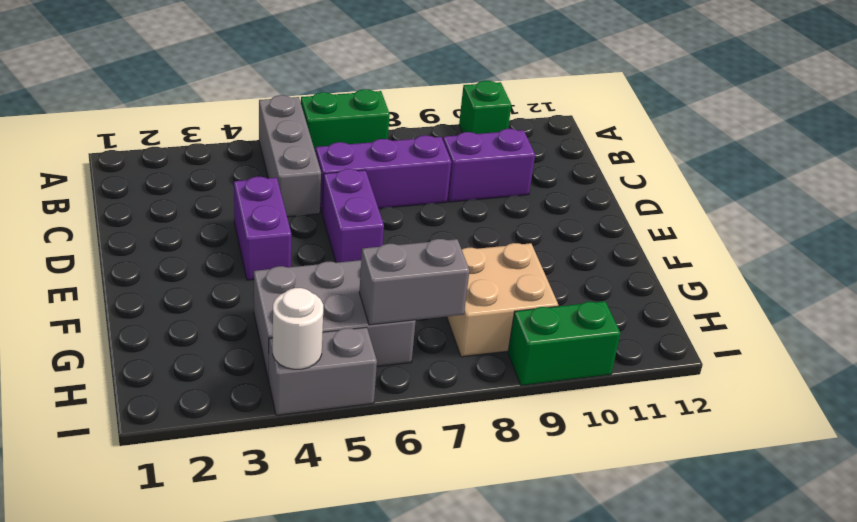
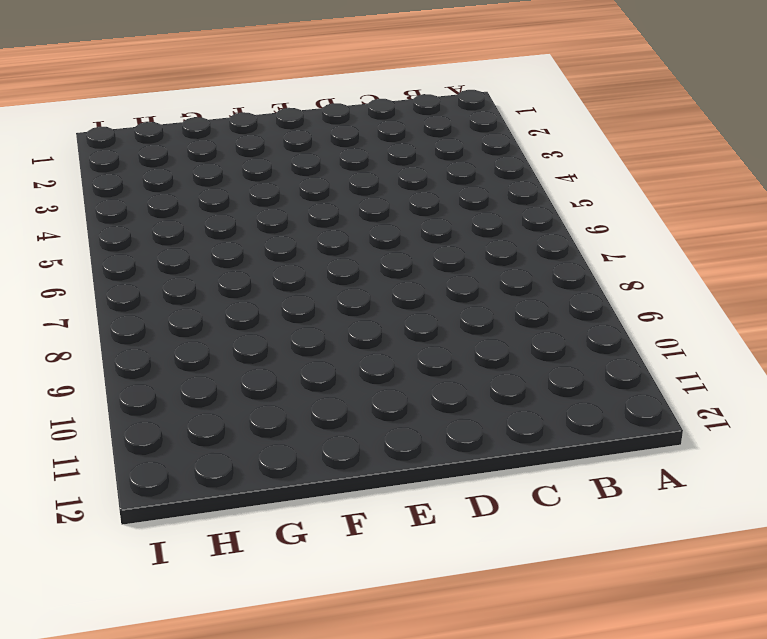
none -> grey 1x3 brick [259,95,321,217]
none -> green 1x2 brick [301,89,390,153]
none -> green 1x1 brick [459,81,511,134]

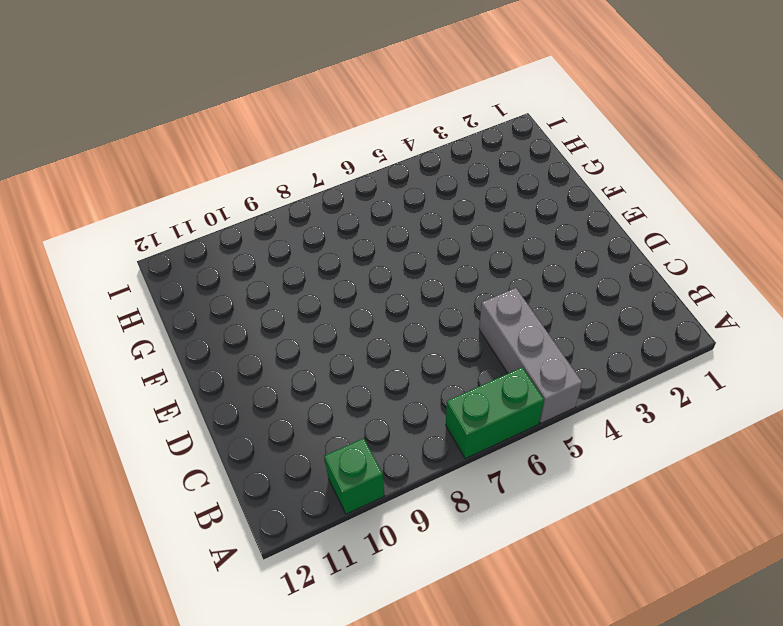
none -> purple 1x3 brick [316,135,451,212]
none -> purple 1x2 brick [443,129,535,202]
none -> purple 1x2 brick [234,177,291,280]

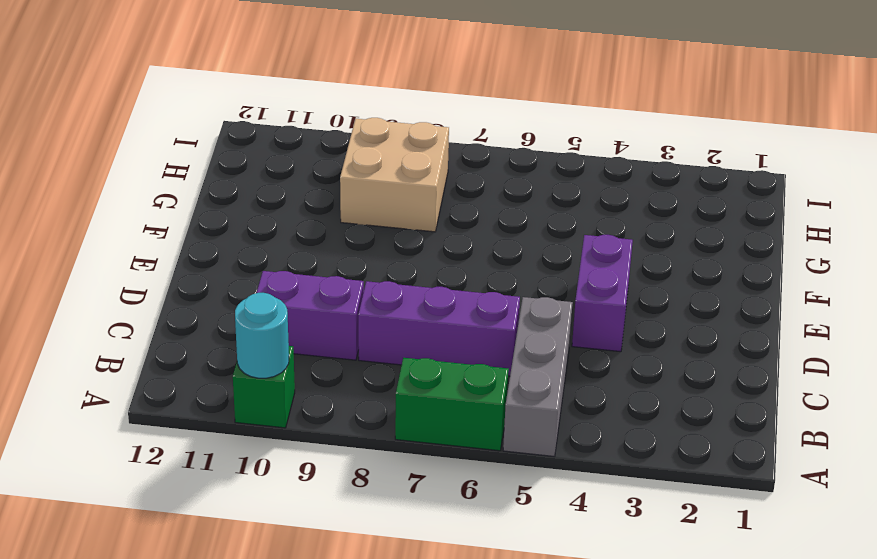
cyan 1x1 round brick [235,293,289,378] -> none
none -> purple 1x2 brick [322,169,384,263]
none -> grey 2x3 brick [254,260,416,379]
none -> grey 1x2 brick [269,327,377,415]

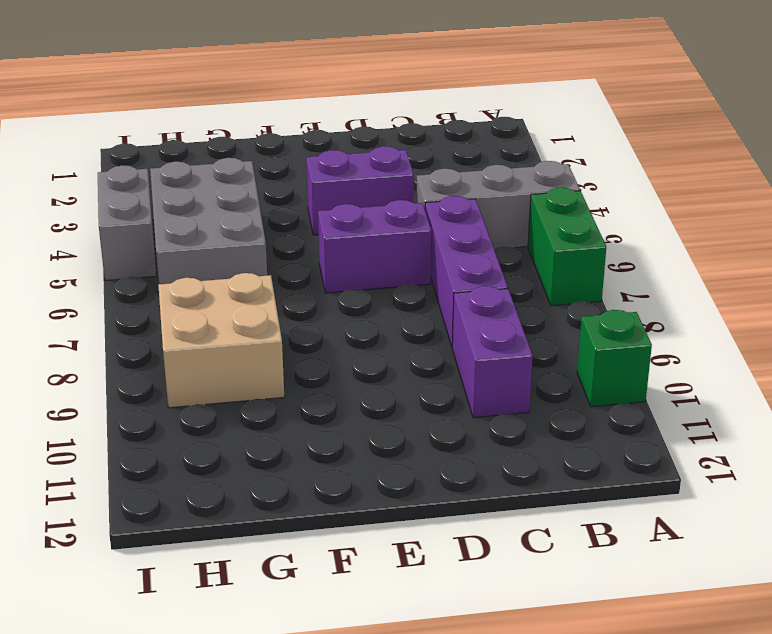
none -> green 1x2 brick [508,301,621,386]
none -> grey 1x2 brick [359,239,470,325]
none -> white 1x1 round brick [273,288,323,369]

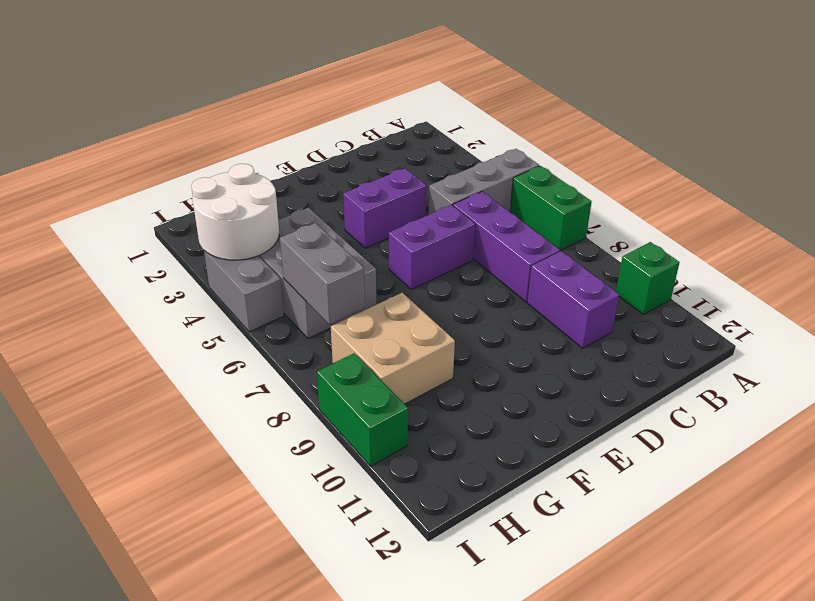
white 2x2 round brick [191,164,279,260] -> white 1x1 round brick [273,288,323,369]

